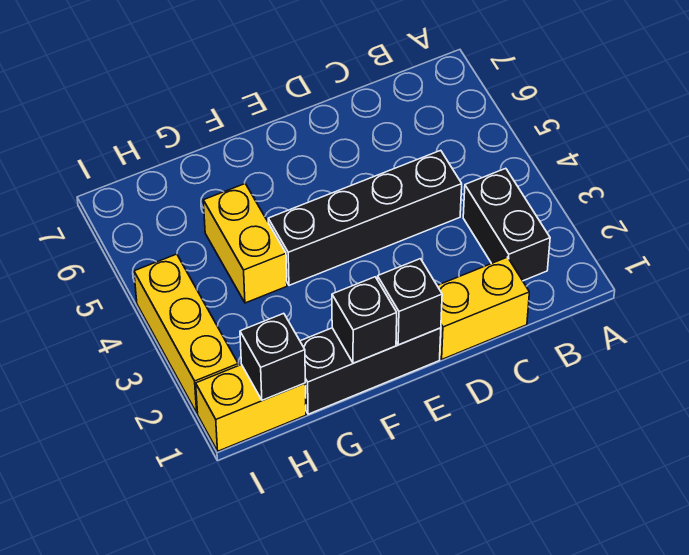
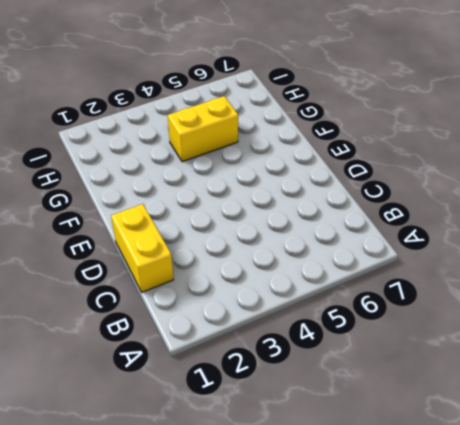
none -> black 1x2 brick [463,168,550,281]
none -> black 1x4 brick [268,150,462,285]

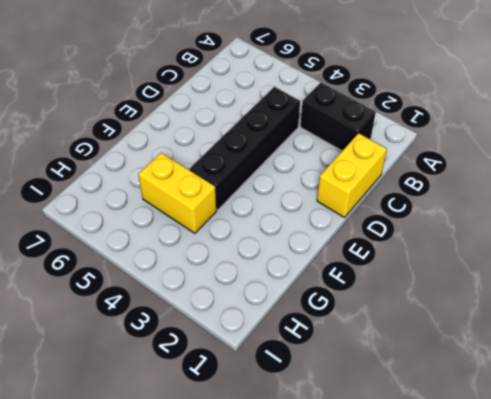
none -> black 1x3 brick [300,328,441,414]
none -> yellow 1x2 brick [196,364,306,451]

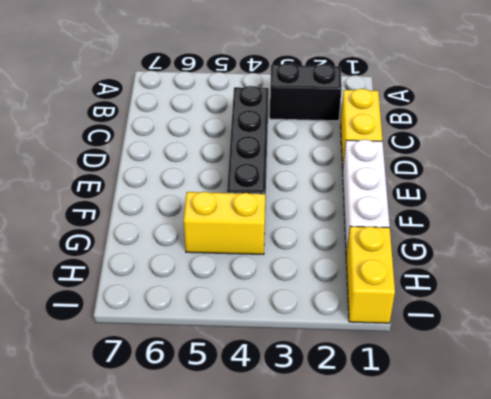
white 1x3 brick [343,139,390,256] -> black 1x3 brick [300,328,441,414]
none -> yellow 1x3 brick [134,254,239,413]
none -> black 1x1 brick [377,259,442,345]

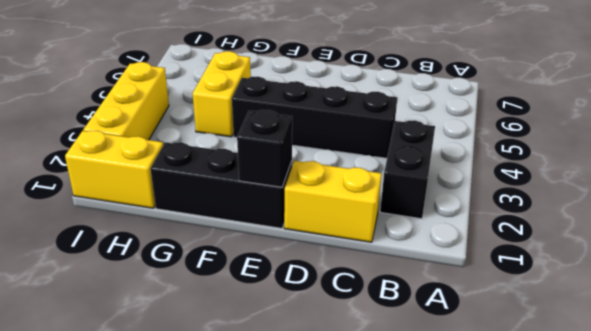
none -> black 1x1 brick [332,277,397,363]
none -> black 1x1 brick [240,313,305,400]

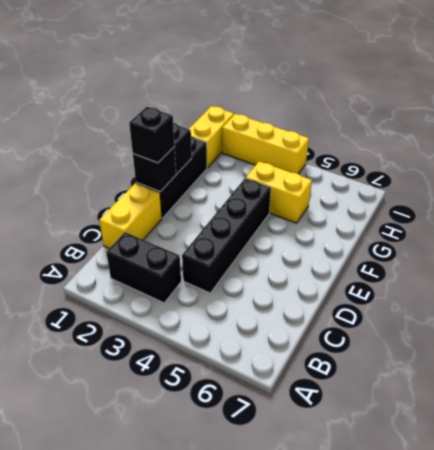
black 1x1 brick [129,107,174,163] -> black 1x1 brick moved to [240,313,305,400]

